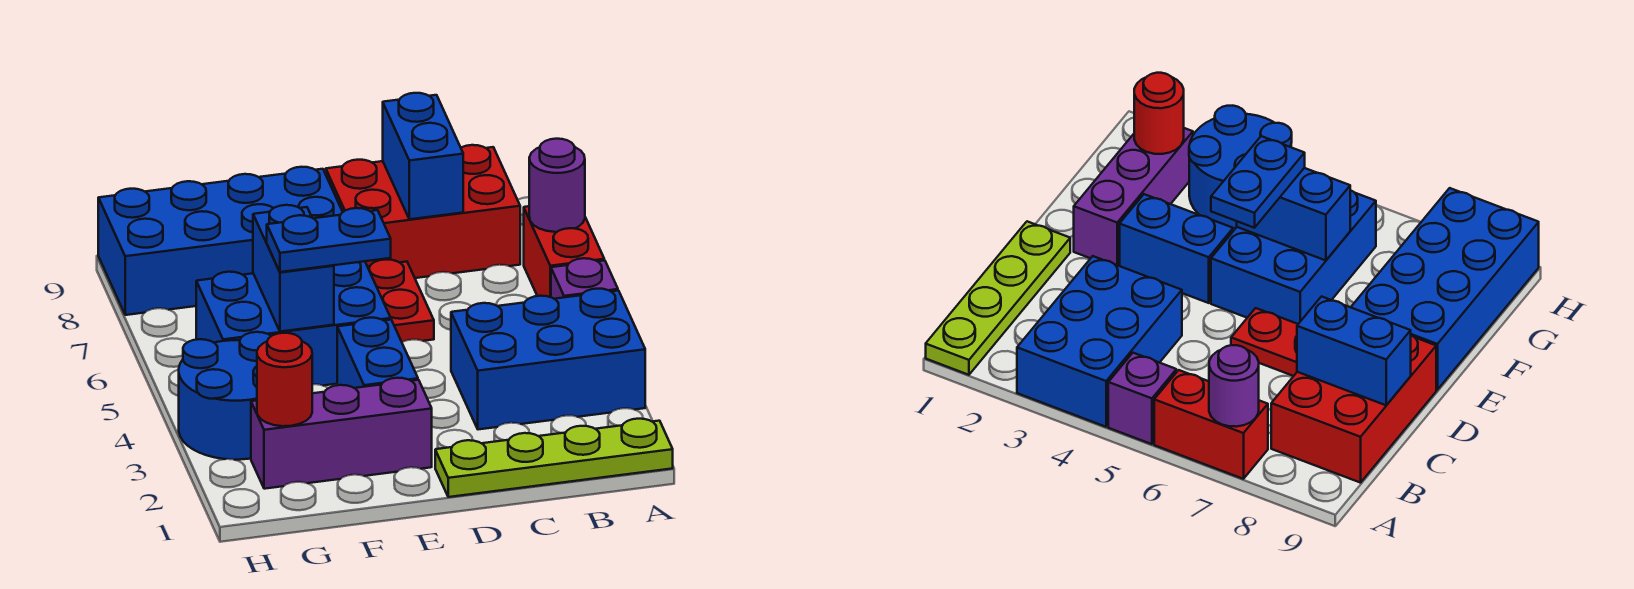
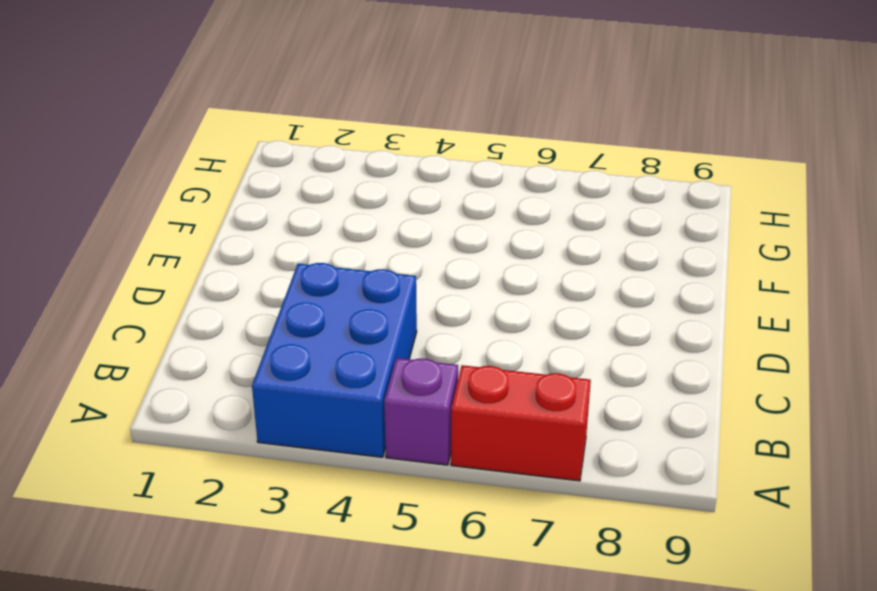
none -> lime 1x4 plate [435,419,673,497]
none -> red 2x3 brick [326,145,520,278]
none -> red 1x2 plate [368,259,434,342]

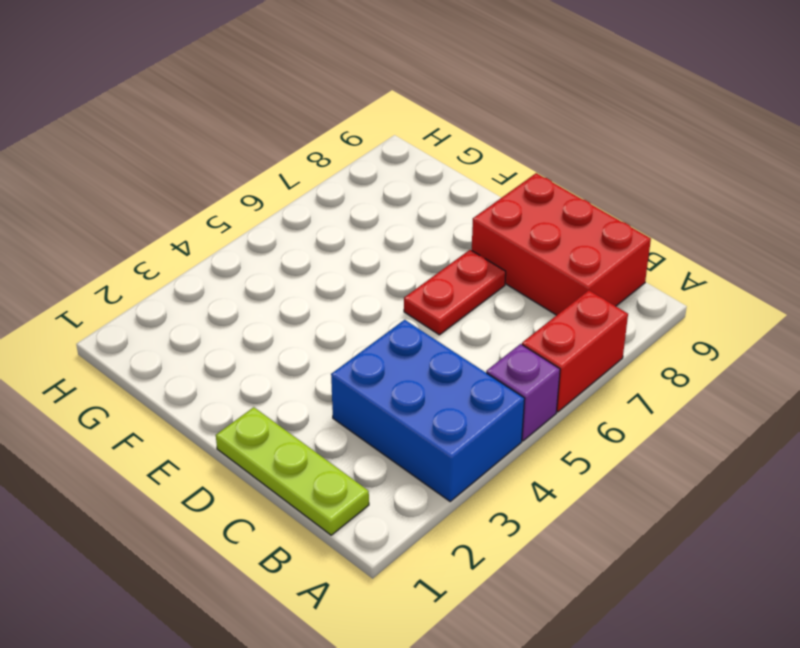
lime 1x3 plate [216,407,369,535] -> lime 1x4 plate [435,419,673,497]
none -> purple 1x3 brick [251,378,432,489]
none -> blue 1x2 brick [337,318,418,388]
none -> blue 2x3 brick [196,261,391,386]

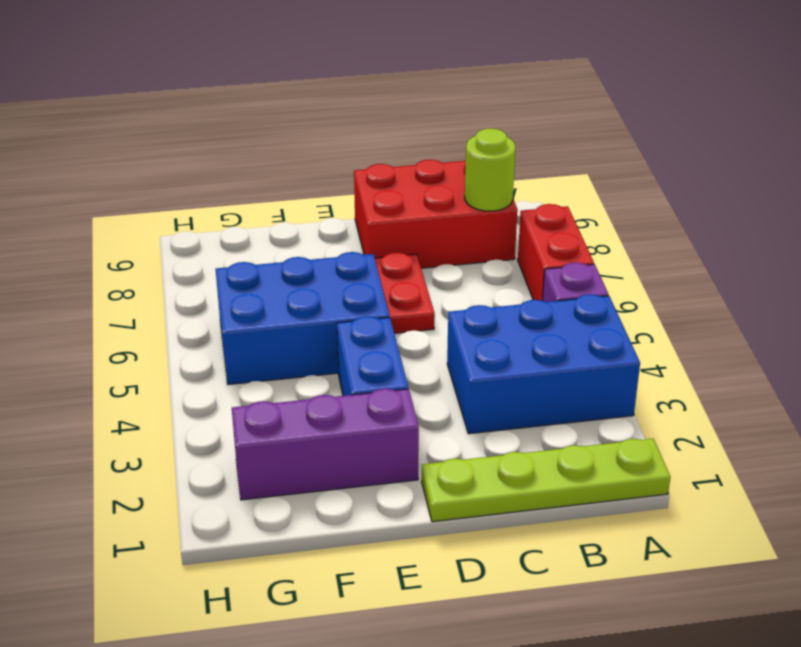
lime 1x1 round brick [465,128,515,211] -> none
none -> blue 2x4 brick [98,167,343,315]
none -> blue 2x2 round brick [179,332,271,460]
none -> purple 1x1 round brick [529,139,585,232]

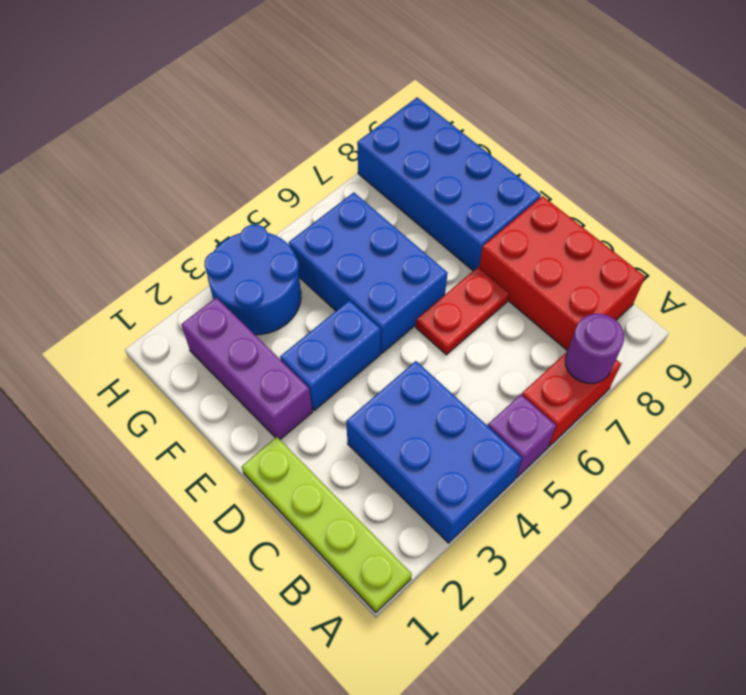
none -> blue 1x2 brick [383,93,463,219]
none -> blue 1x2 brick [253,205,334,332]
none -> red 1x1 round brick [257,333,312,426]

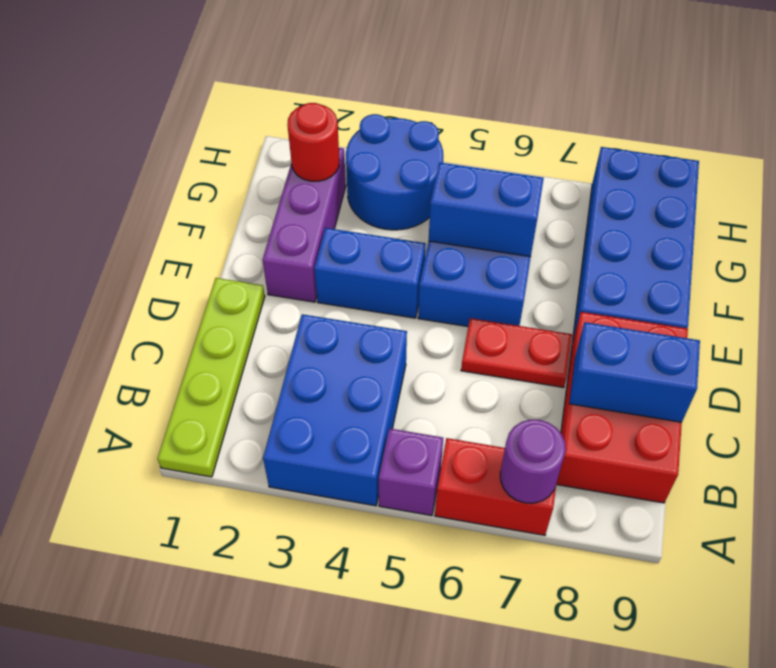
none -> blue 1x2 plate [267,208,391,272]

